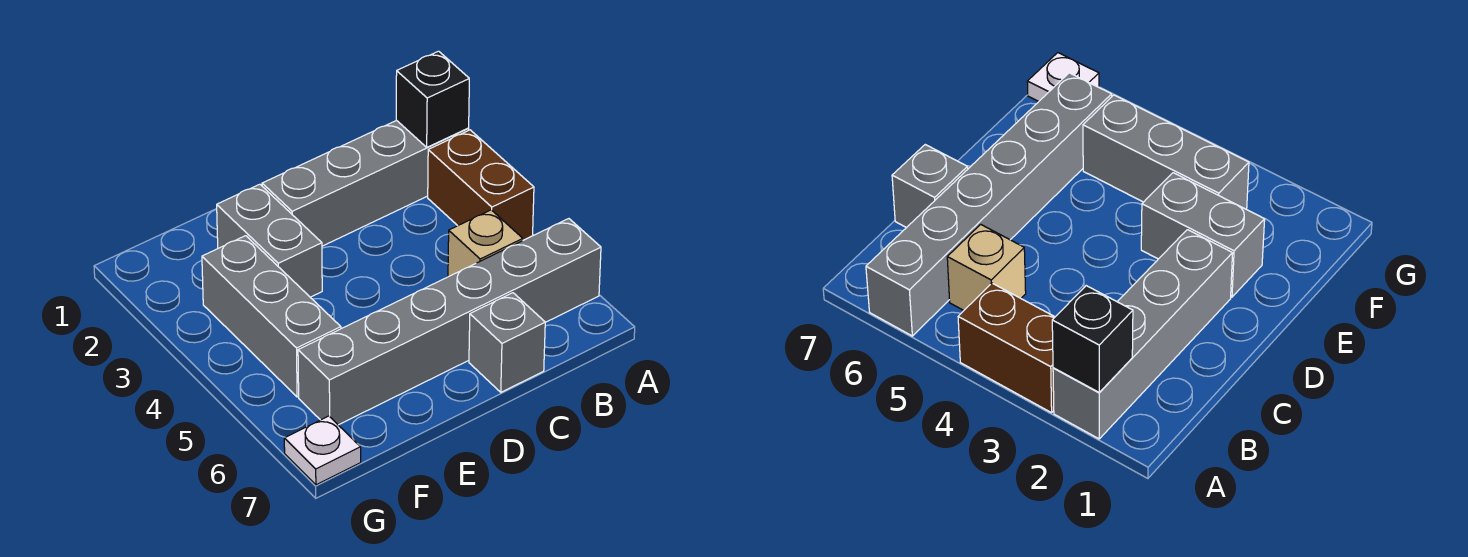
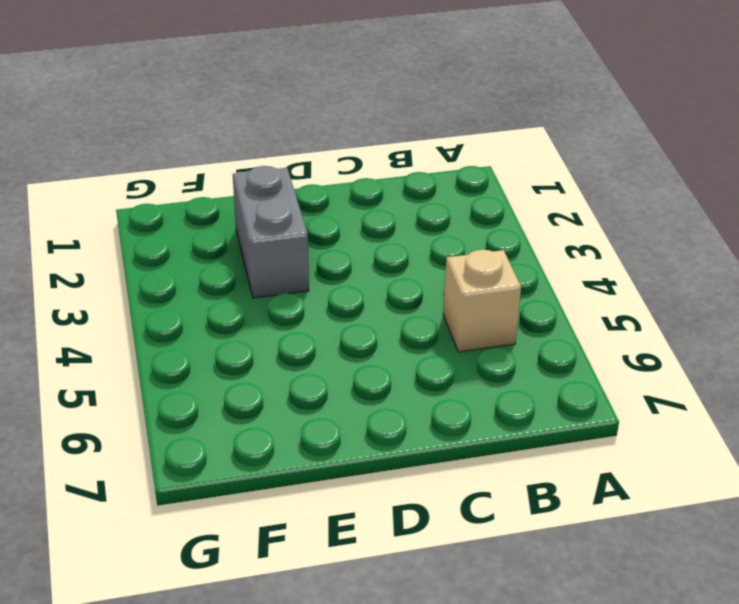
none -> grey 1x4 brick [262,120,469,246]
none -> brown 1x2 brick [428,130,534,240]

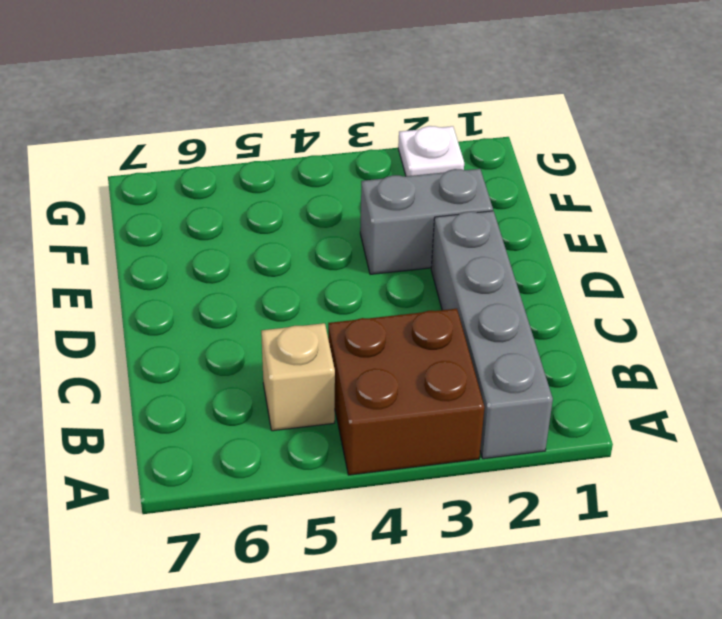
brown 2x2 brick [328,309,485,475] -> brown 1x2 brick [428,130,534,240]
white 1x1 plate [398,126,464,176] -> white 1x1 plate moved to [284,416,361,485]
none -> grey 1x6 brick [298,219,601,425]
none -> grey 1x1 brick [469,293,545,392]

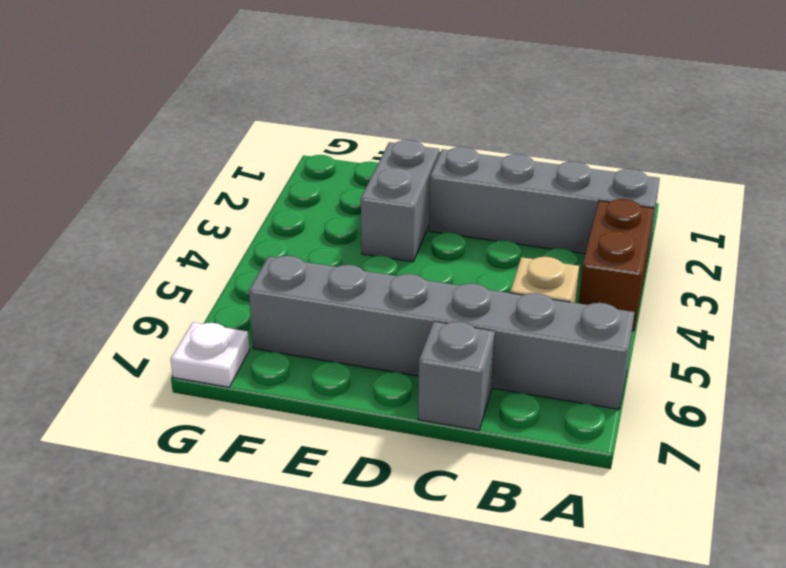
none -> grey 1x3 brick [202,236,341,397]
none -> black 1x1 brick [396,51,469,147]

